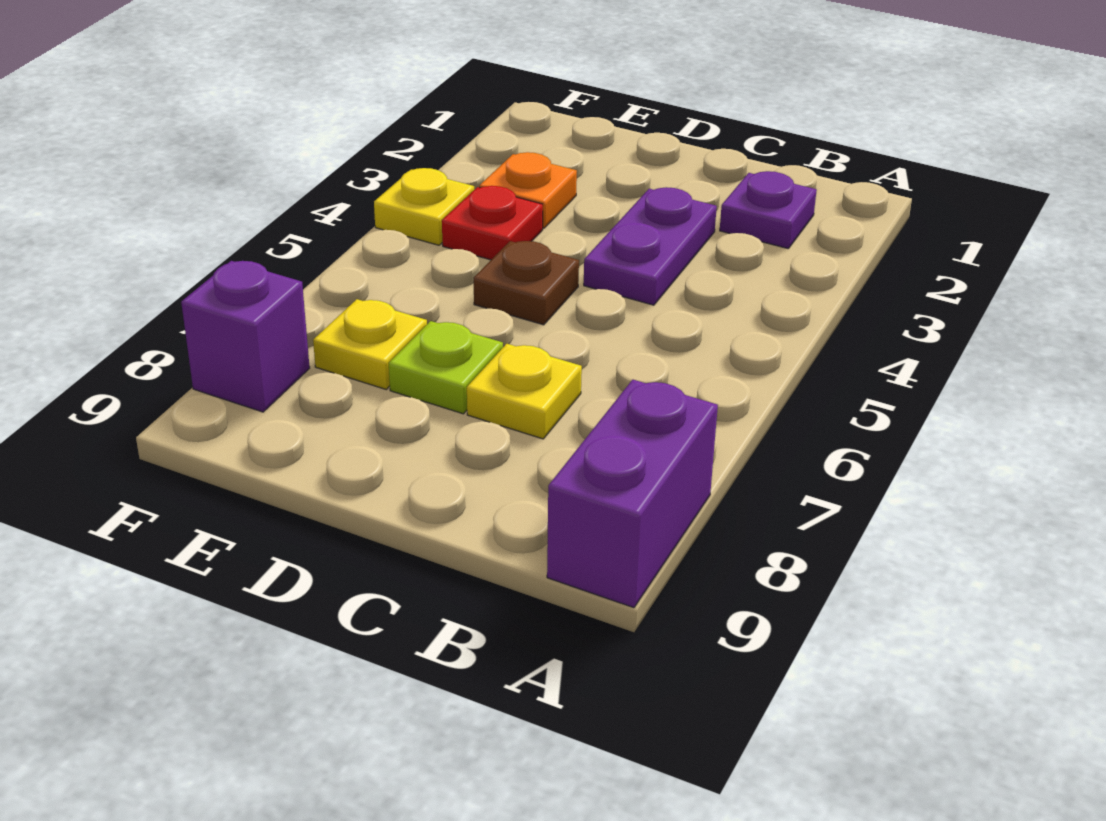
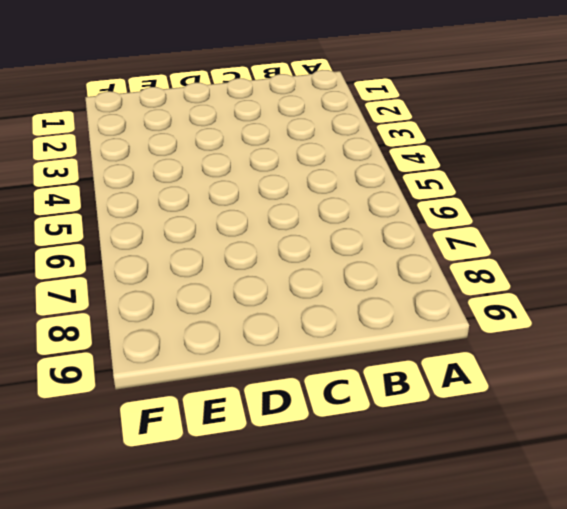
none -> purple 1x2 brick [547,380,718,608]
none -> purple 1x1 plate [720,171,817,248]

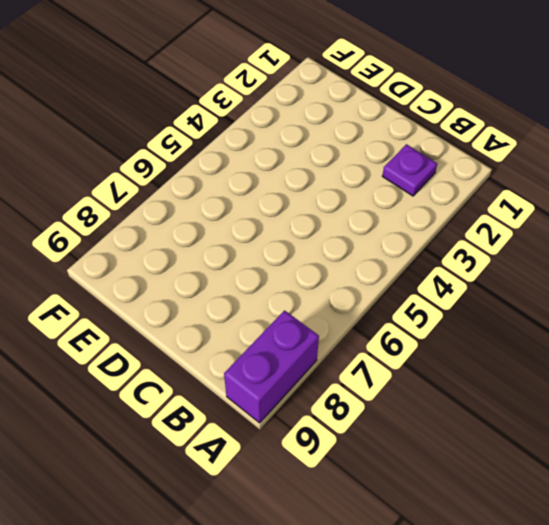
none -> purple 1x2 plate [584,187,717,305]
none -> yellow 1x1 plate [467,344,582,439]

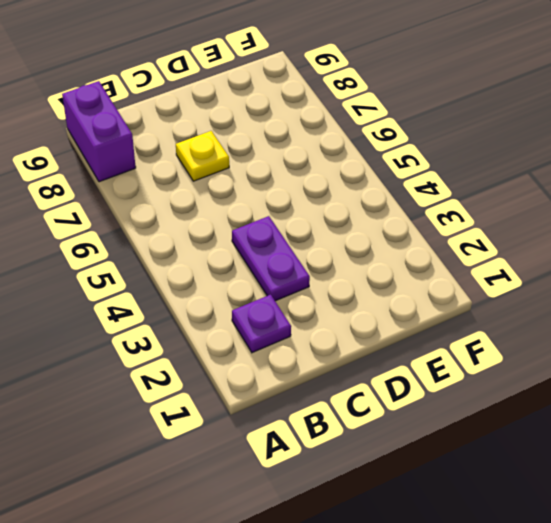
none -> brown 1x1 plate [474,241,579,325]
none -> lime 1x1 plate [389,321,503,414]

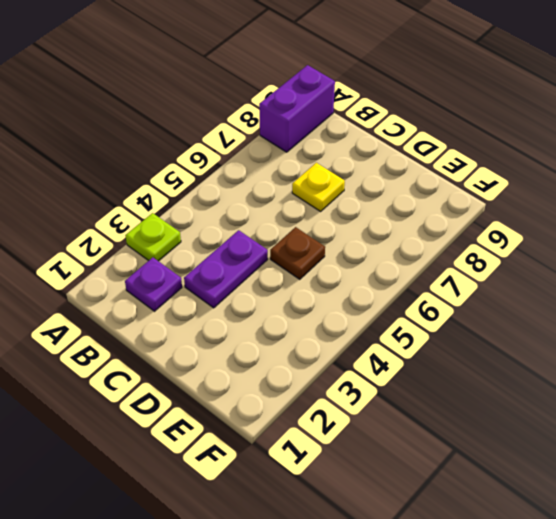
lime 1x1 plate [125,213,181,261] -> lime 1x1 plate moved to [389,321,503,414]
none -> orange 1x1 plate [479,152,577,228]
none -> red 1x1 plate [442,186,543,260]

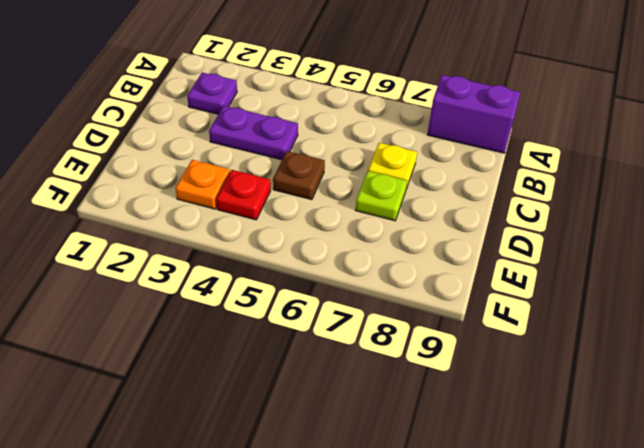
none -> yellow 1x1 plate [313,299,427,389]
none -> yellow 1x1 plate [374,168,474,245]

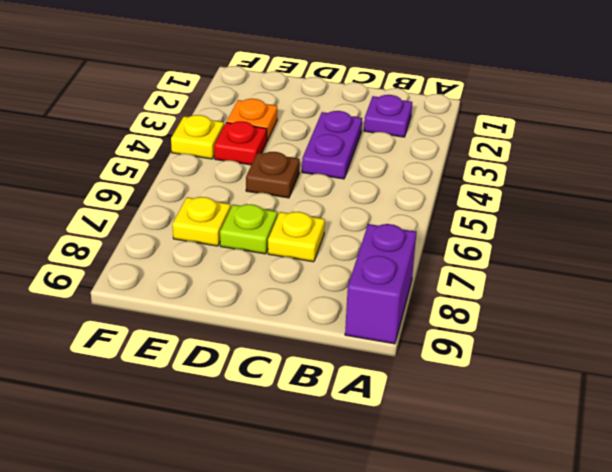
none -> purple 1x1 brick [181,261,310,412]

